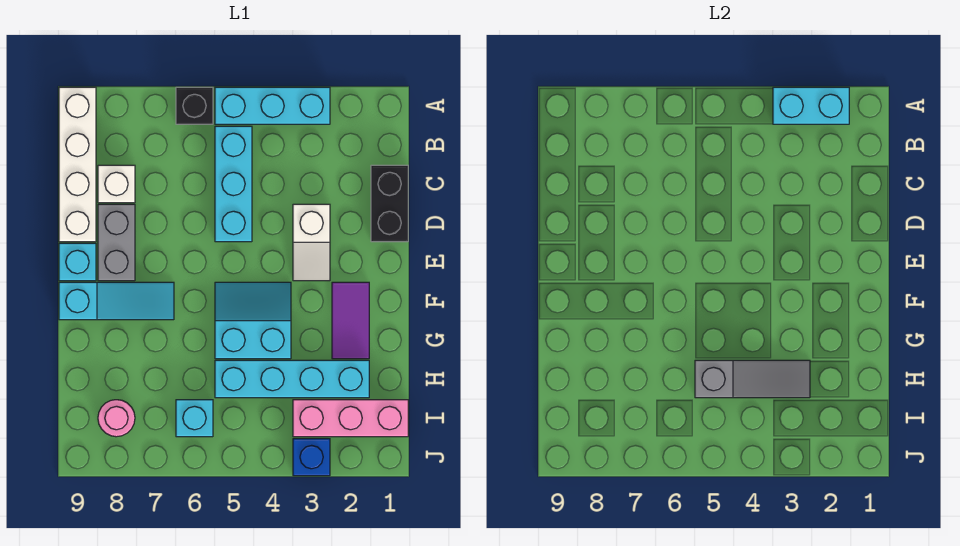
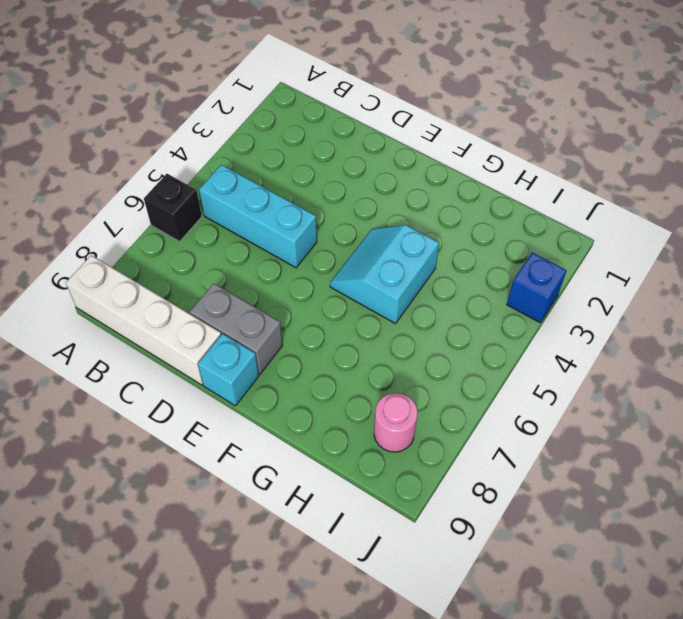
none -> cyan 1x3 brick [215,87,330,124]
none -> black 1x2 brick [371,165,408,242]
none -> white 1x1 brick [98,165,135,203]

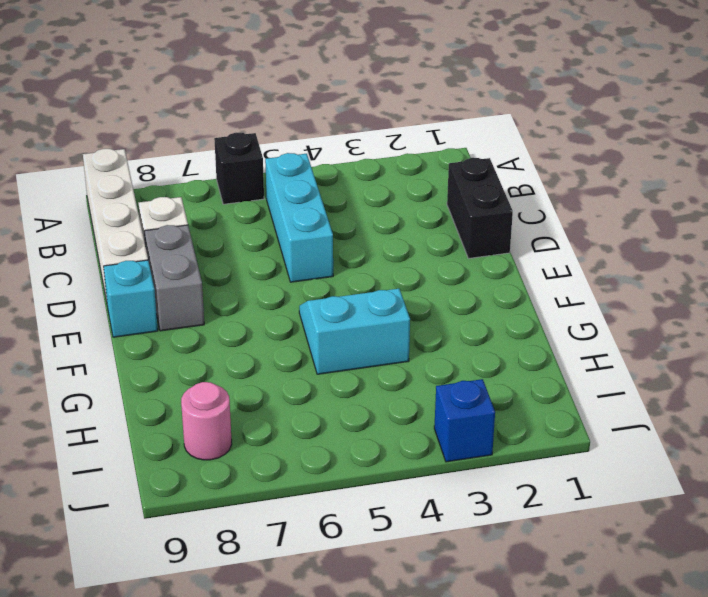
none -> cyan 1x3 brick [215,87,330,124]
none -> white 1x2 slope [293,204,330,281]
none -> purple 1x2 tile [332,282,369,359]

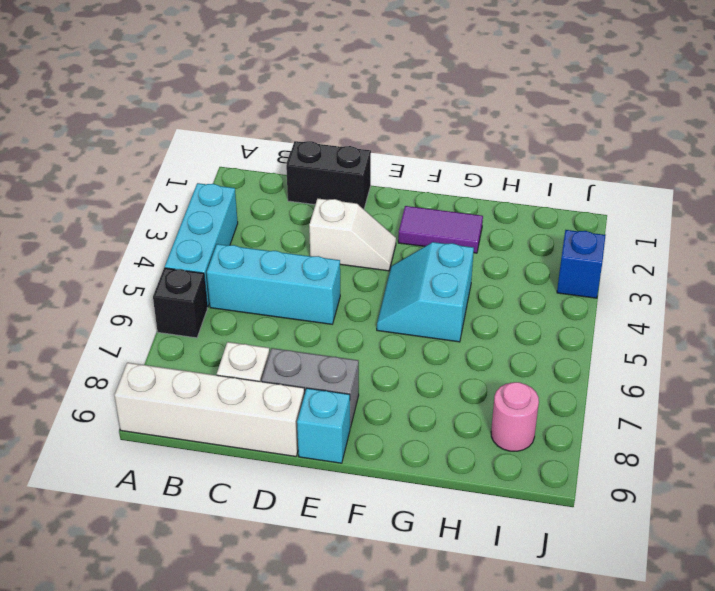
none -> cyan 1x3 slope [59,282,174,320]
none -> cyan 1x4 brick [215,360,369,398]
none -> pink 1x3 brick [293,400,408,437]

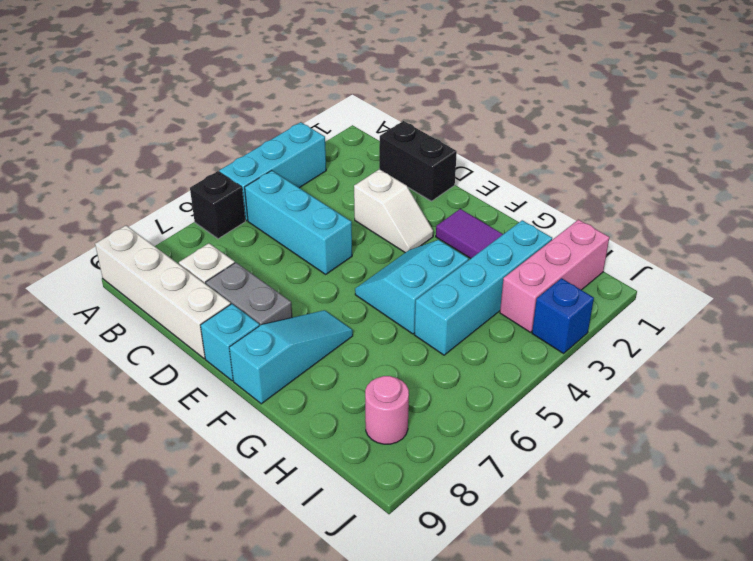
none -> cyan 1x1 brick [176,400,213,437]
none -> cyan 1x2 brick [773,87,849,124]
none -> grey 1x3 slope [695,360,810,398]

